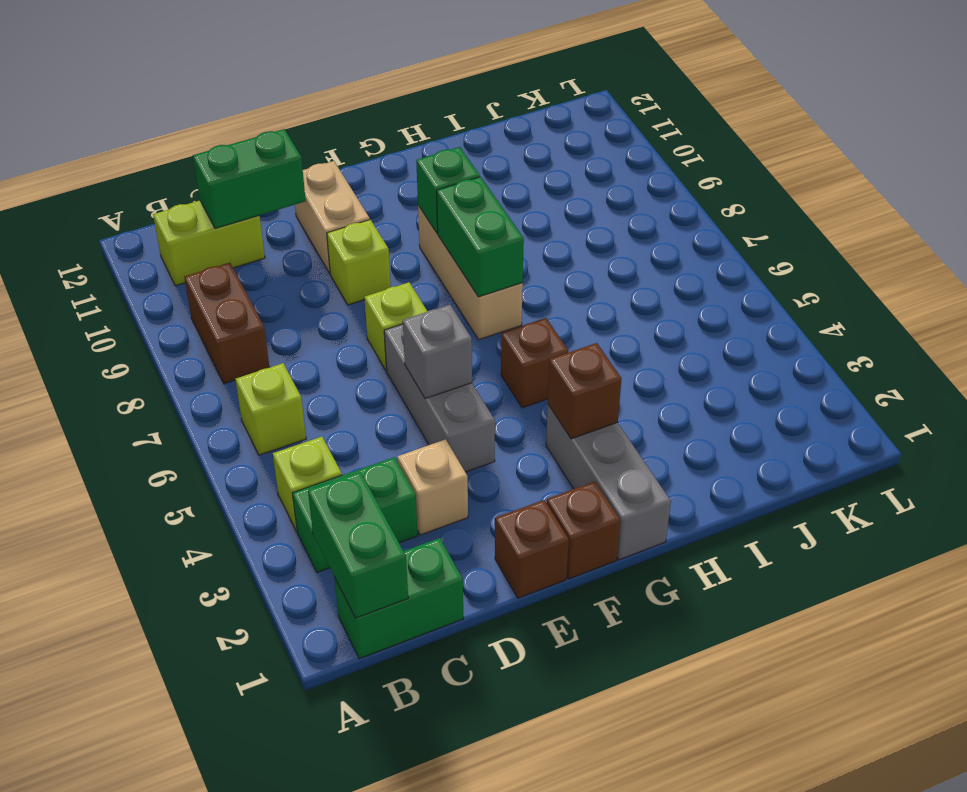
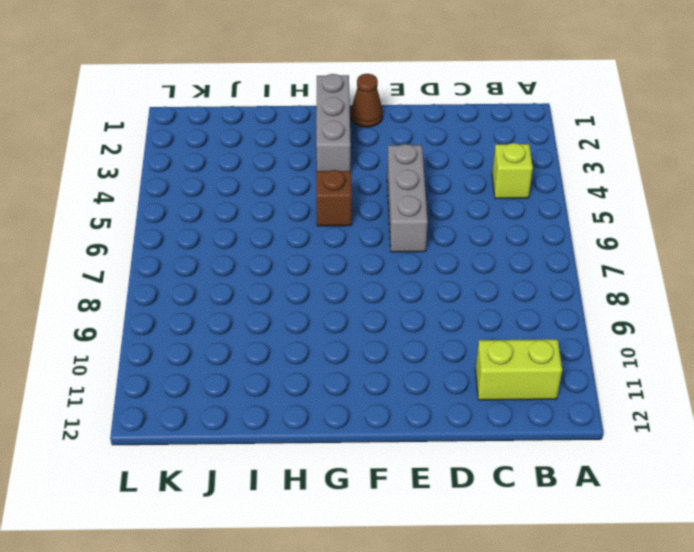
brown 1x1 cone [351,74,383,127] -> brown 1x1 brick [547,481,620,579]
none -> green 1x2 brick [334,538,463,659]
none -> green 1x2 brick [293,457,418,572]
none -> lime 1x1 brick [235,363,306,455]

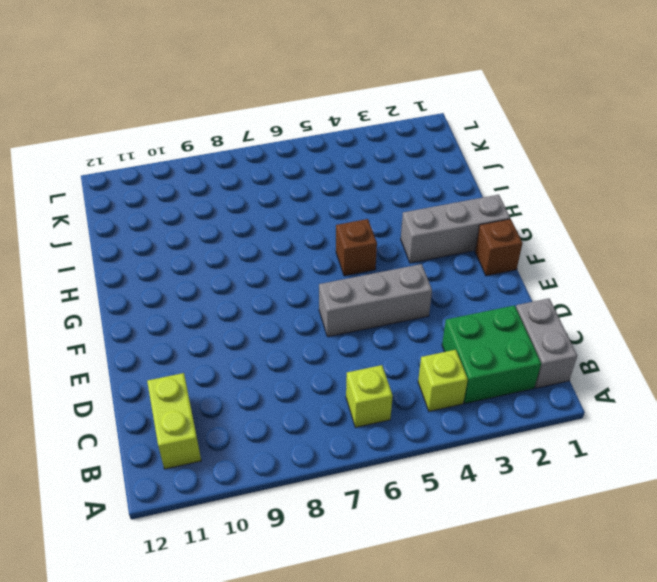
grey 1x2 brick [516,298,577,388] -> green 1x2 brick [334,538,463,659]
green 2x2 brick [442,305,541,404] -> green 1x2 brick [293,457,418,572]
none -> brown 1x2 brick [184,263,269,384]
none -> tan 1x1 brick [397,439,468,535]
none -> brown 1x1 brick [495,500,569,598]

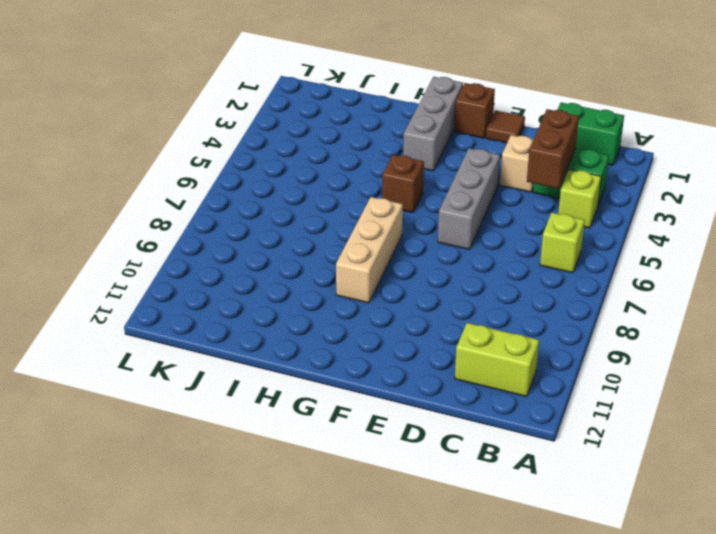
brown 1x2 brick [527,109,579,189] -> brown 1x2 brick moved to [184,263,269,384]
brown 1x1 tile [486,110,525,143] -> brown 1x1 brick [495,500,569,598]
none -> lime 1x1 brick [364,282,427,371]
none -> lime 1x1 brick [327,219,391,305]
none -> tan 1x2 brick [295,161,370,273]

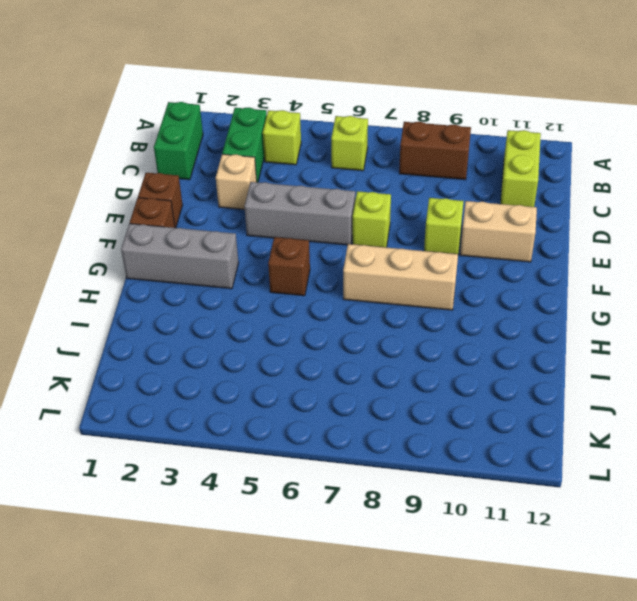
none -> green 1x2 brick [308,472,408,618]
none -> green 1x2 brick [193,129,306,228]
none -> grey 1x1 brick [403,305,472,399]

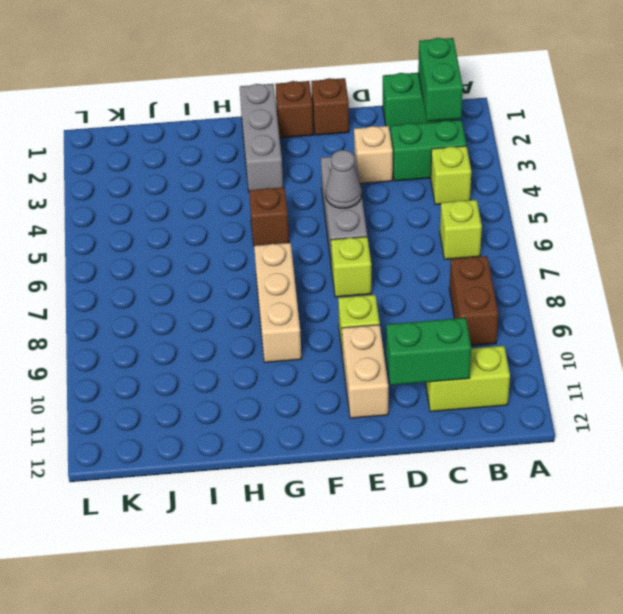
grey 1x1 cone [326,150,362,208] -> grey 1x1 brick [403,305,472,399]
none -> brown 1x1 brick [548,343,622,439]
none -> green 1x2 brick [437,177,524,297]
none -> green 1x1 brick [416,147,480,233]

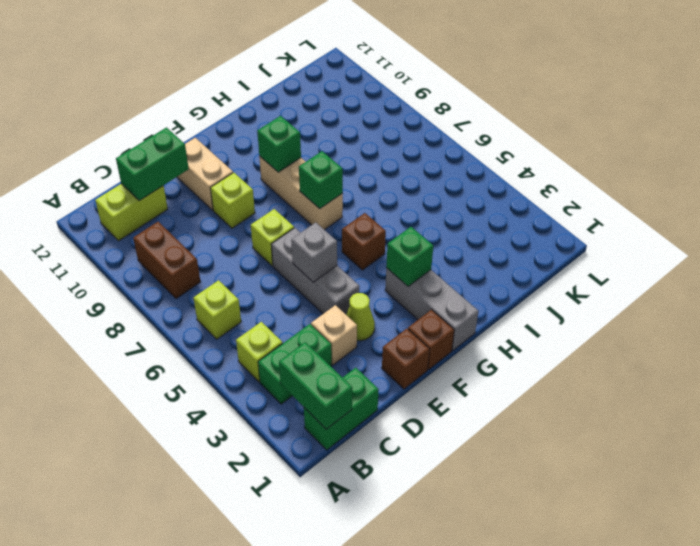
lime 1x1 cone [346,293,375,341] -> none
green 1x1 brick [386,227,433,286] -> brown 1x1 brick [548,343,622,439]
green 1x1 brick [299,151,343,209] -> green 1x2 brick [437,177,524,297]

